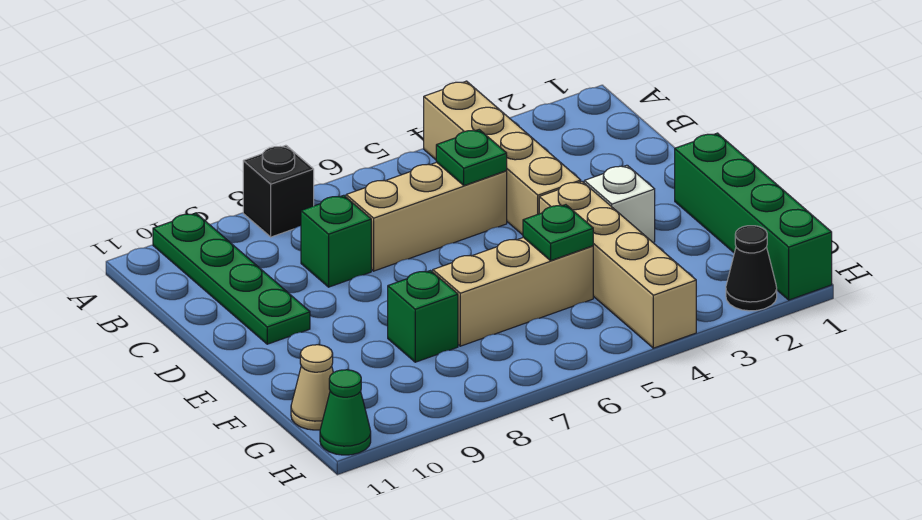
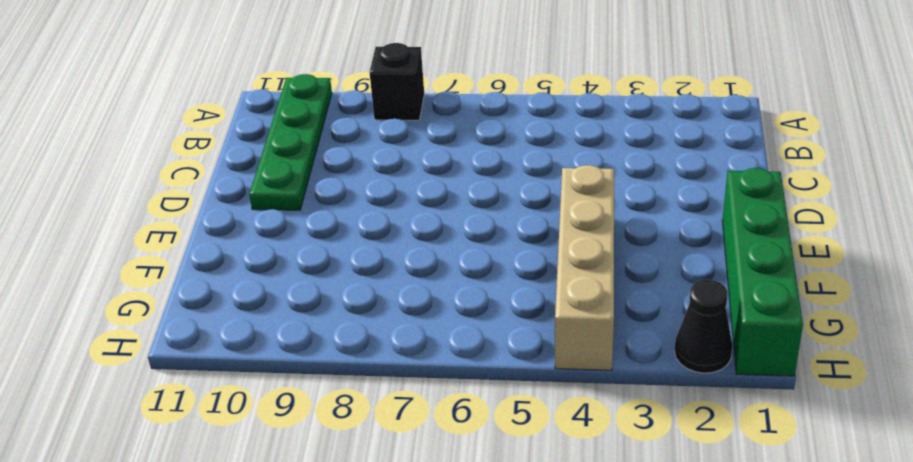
none -> tan 1x4 brick [424,81,581,235]
none -> tan 1x3 brick [346,162,507,271]
none -> green 1x1 brick [301,195,371,287]

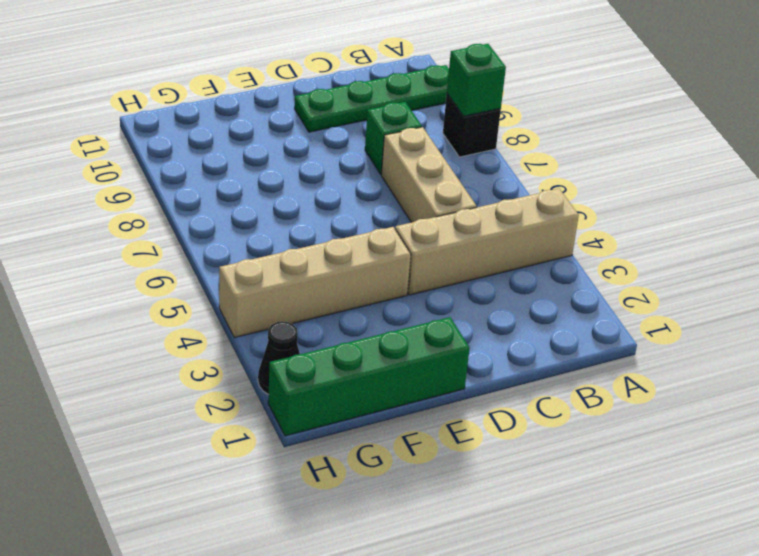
green 1x1 brick [447,44,506,116] -> green 1x1 brick moved to [388,271,458,362]
none -> white 1x1 brick [584,165,655,242]
none -> tan 1x3 brick [433,237,593,346]
none -> tan 1x1 cone [291,345,333,430]

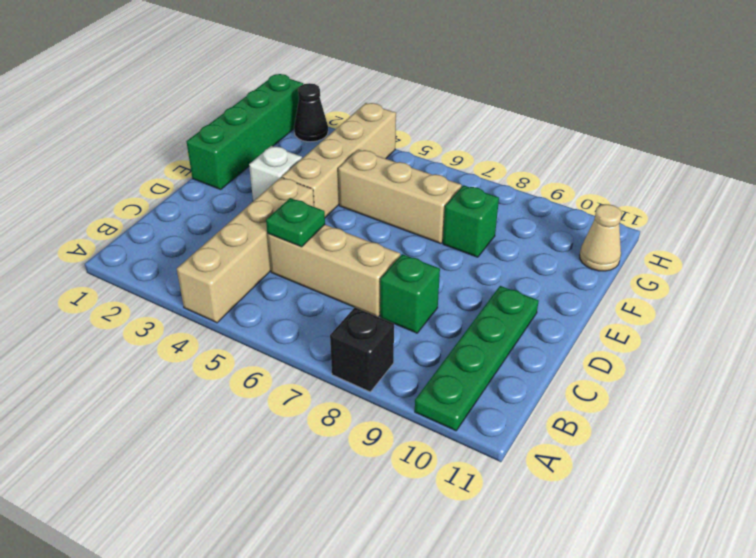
none -> green 1x1 cone [320,370,371,455]
none -> green 1x1 plate [523,205,593,261]

